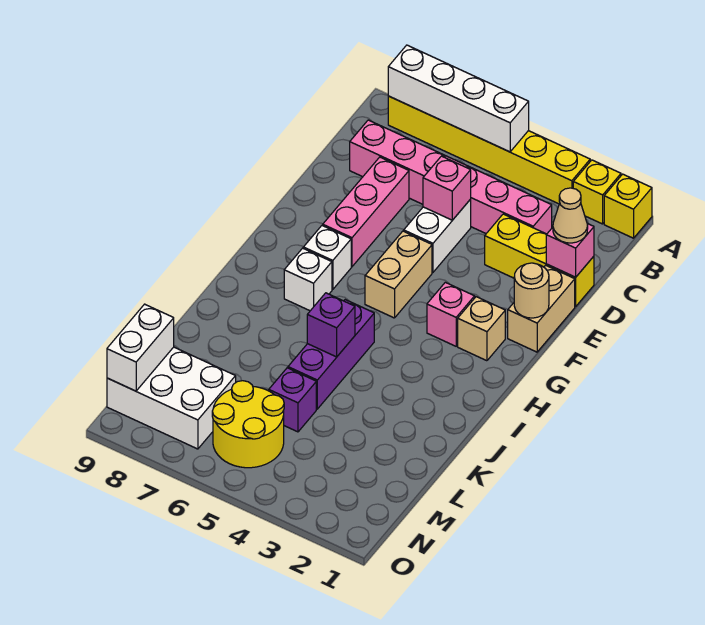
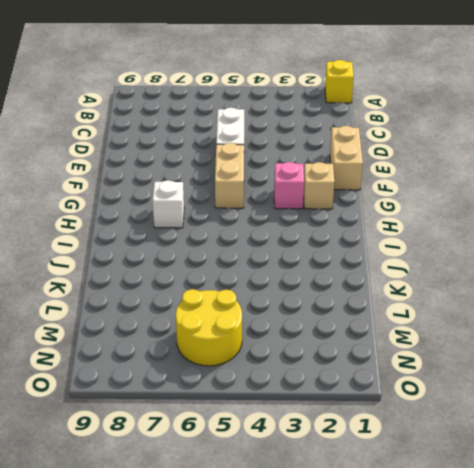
none -> yellow 1x1 brick [573,160,621,224]
none -> yellow 1x6 brick [388,96,590,204]
none -> pink 1x6 brick [350,120,552,234]

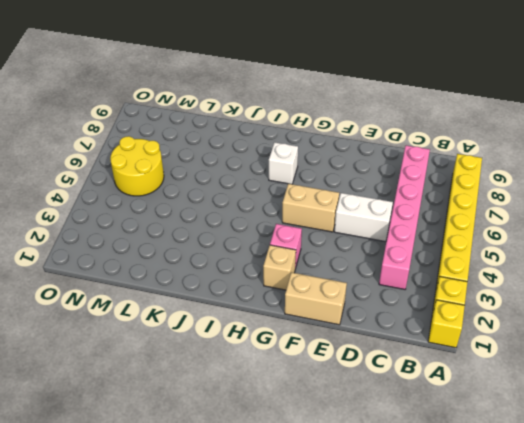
none -> yellow 1x3 brick [485,214,594,307]
none -> pink 1x3 brick [323,157,409,267]
none -> white 1x1 brick [303,225,351,290]

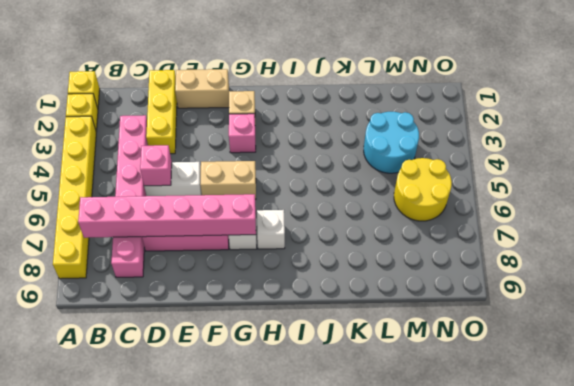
pink 1x6 brick [78,194,256,238] -> none
cyan 2x2 round brick [364,112,419,173] -> none
none -> purple 1x3 brick [288,300,374,409]
none -> purple 1x1 brick [269,368,316,432]
none -> white 2x3 brick [107,347,236,449]

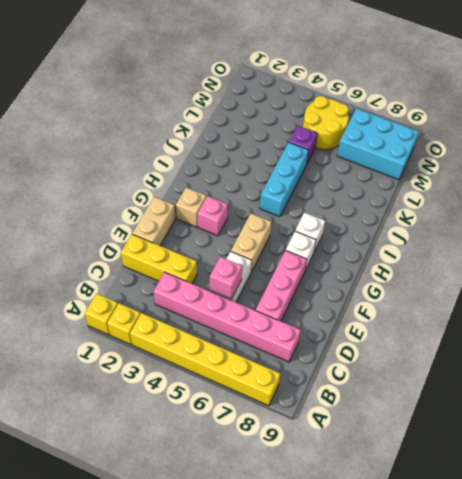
cyan 1x3 brick [260,142,309,217] -> purple 1x3 brick [288,300,374,409]
cyan 2x3 brick [337,108,419,180] -> white 2x3 brick [107,347,236,449]
none -> white 1x4 brick [388,45,529,152]
none -> pink 1x1 brick [546,224,594,277]
none -> tan 1x1 round brick [514,263,549,318]

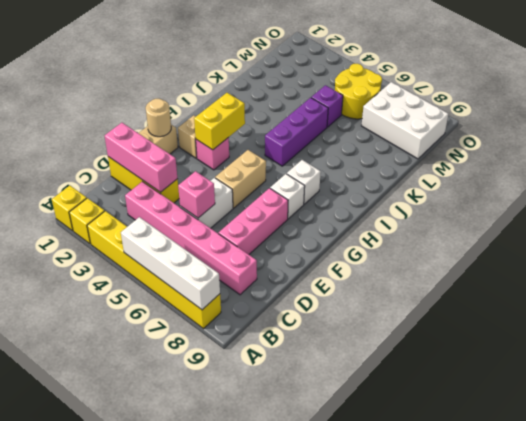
pink 1x3 brick [105,123,178,192] -> pink 1x1 brick [546,224,594,277]
yellow 1x2 brick [194,93,245,150] -> none
none -> purple 1x1 brick [307,293,355,357]
none -> white 1x2 brick [107,304,174,391]
none -> tan 1x1 cone [553,188,588,243]

